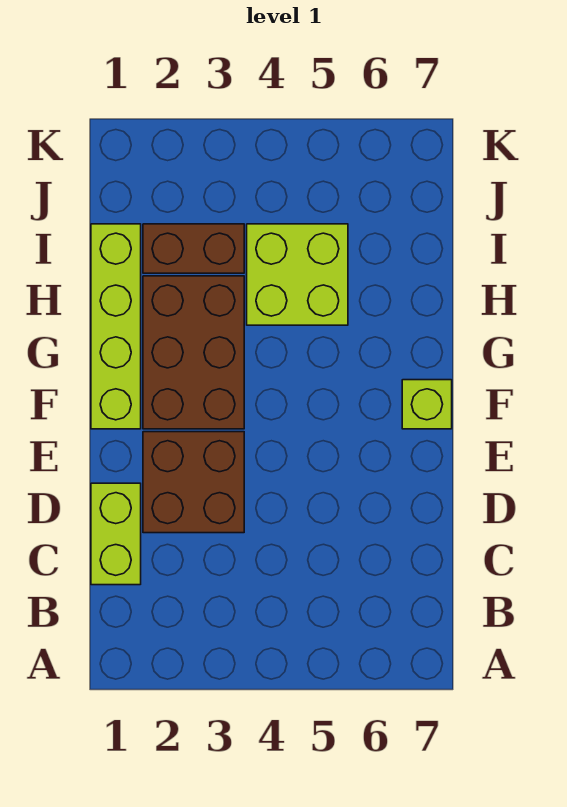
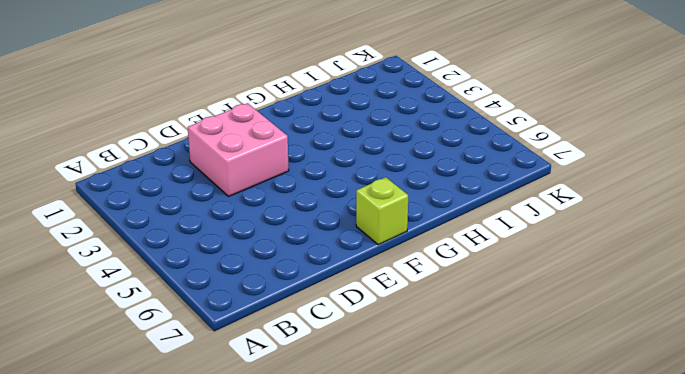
pink 2x2 brick [188,103,289,196] -> brown 2x2 brick [143,432,244,533]
none -> lime 1x2 brick [91,483,141,585]
none -> lime 1x4 brick [91,224,141,429]

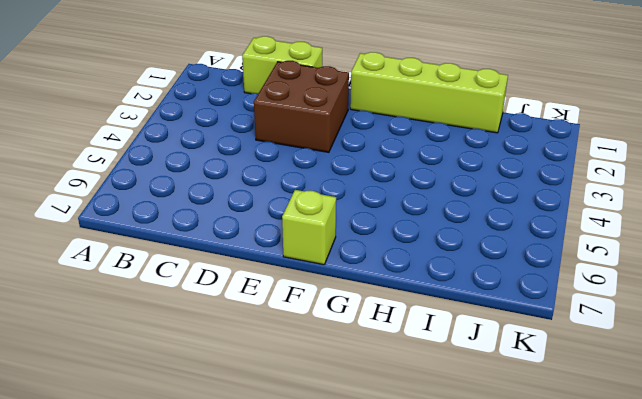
none -> brown 2x3 brick [143,276,244,429]
none -> lime 2x2 brick [247,224,348,325]

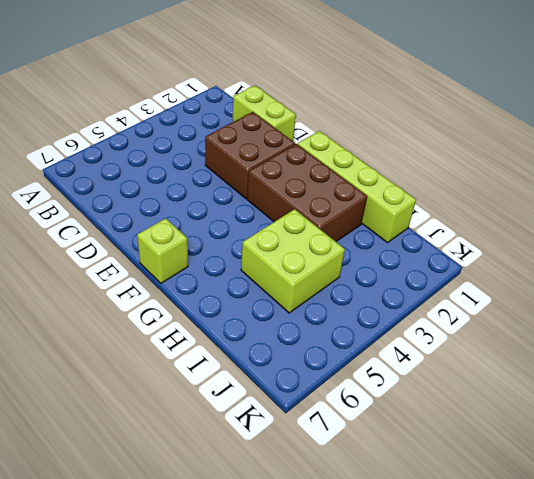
none -> brown 1x2 brick [143,224,244,273]

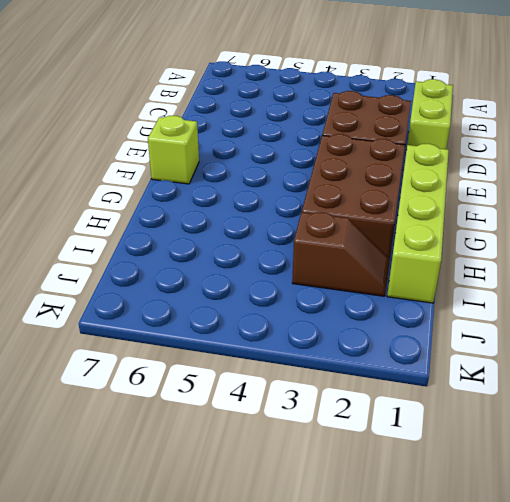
brown 1x2 slope [292,212,390,296] -> brown 1x2 brick [143,224,244,273]
none -> lime 2x2 brick [247,224,348,325]

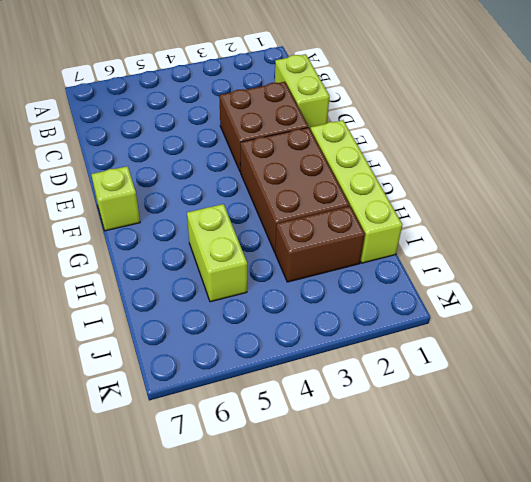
lime 1x2 brick [187,204,247,302] -> lime 2x2 brick [247,224,348,325]

